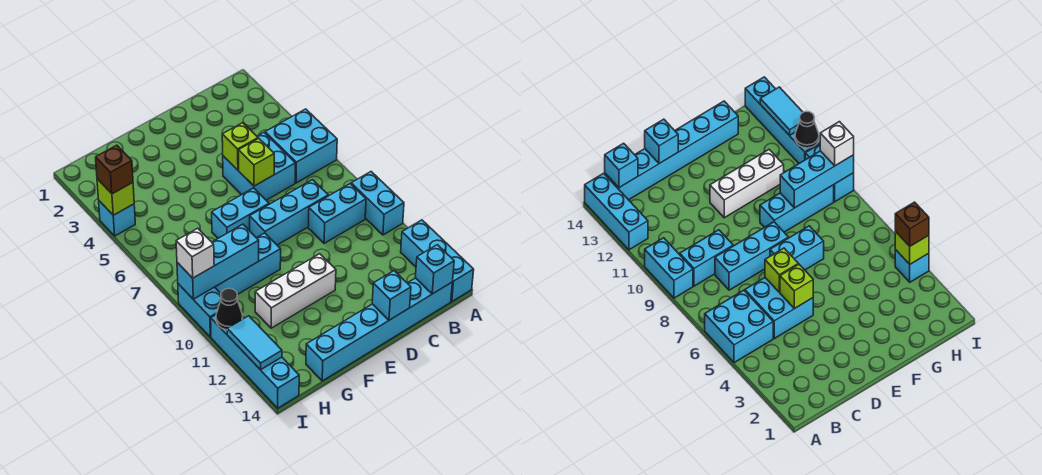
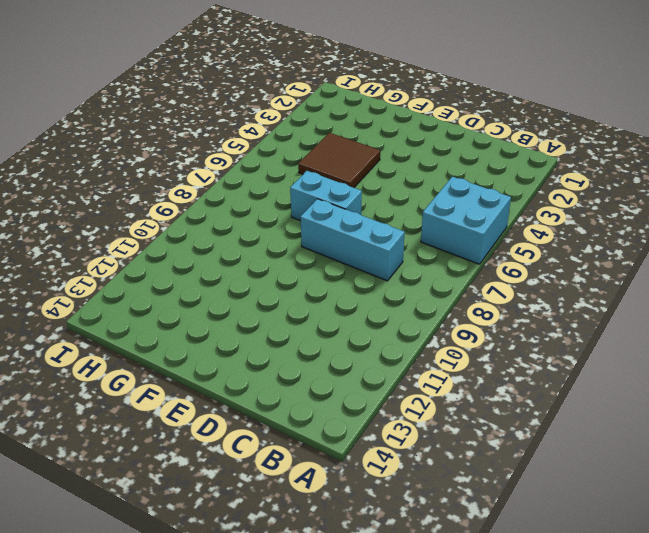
brown 2x2 tile [298,133,380,188] -> none
none -> cyan 1x2 brick [351,172,404,235]
none -> cyan 1x3 brick [401,220,474,302]
none -> cyan 1x2 brick [308,184,366,243]

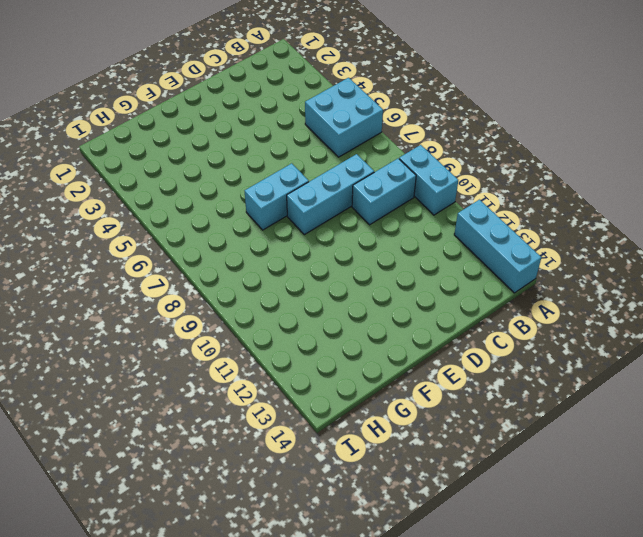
none -> cyan 1x6 brick [306,278,452,381]
none -> cyan 2x2 brick [223,133,295,200]
none -> white 1x3 brick [255,254,336,328]

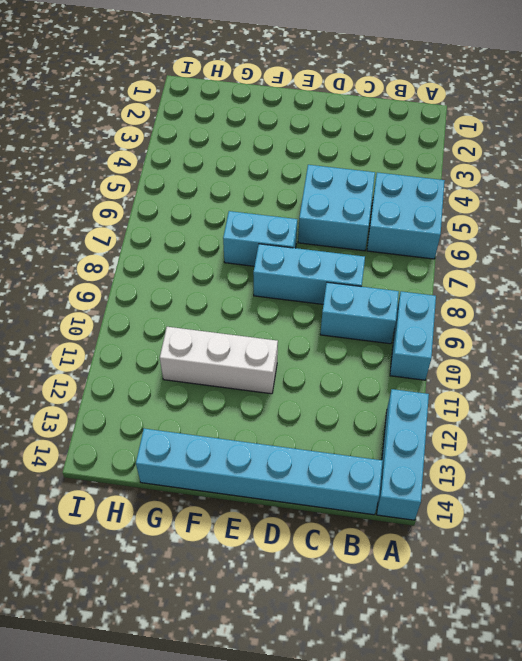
none -> cyan 1x3 brick [215,233,281,295]
none -> cyan 1x1 brick [99,201,135,236]
none -> cyan 1x2 brick [178,284,221,337]

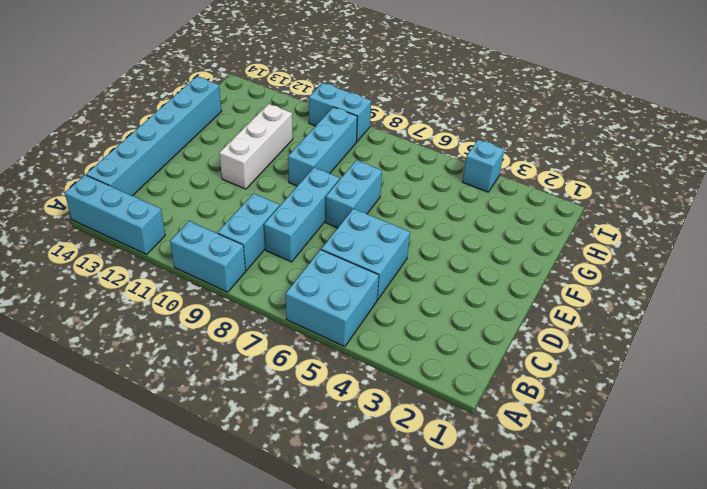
none -> cyan 1x4 brick [211,315,299,408]
none -> cyan 1x1 brick [415,245,454,294]
none -> lime 1x1 brick [222,123,258,170]

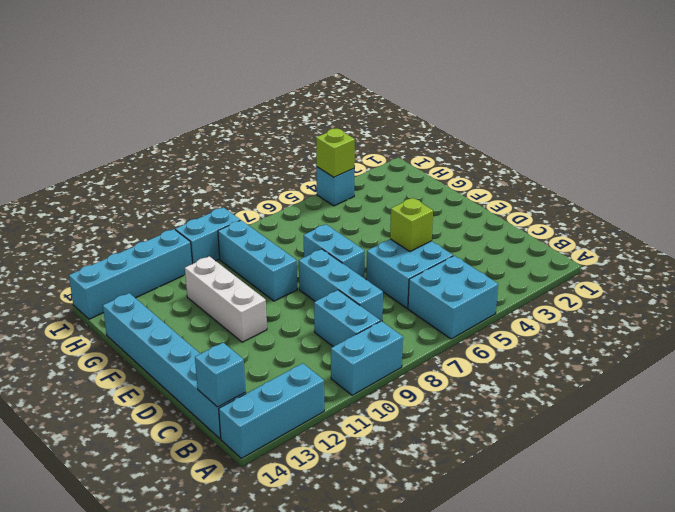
none -> lime 1x1 brick [238,139,274,186]
none -> cyan 1x1 brick [372,271,411,320]
none -> cyan 1x3 brick [177,224,259,299]

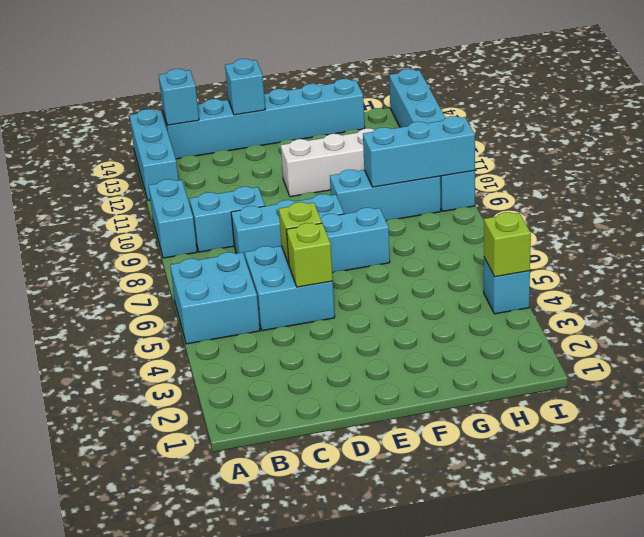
none -> black 1x1 cone [216,289,243,330]
none -> cyan 1x2 tile [227,316,282,370]
none -> brown 1x1 brick [96,145,133,194]

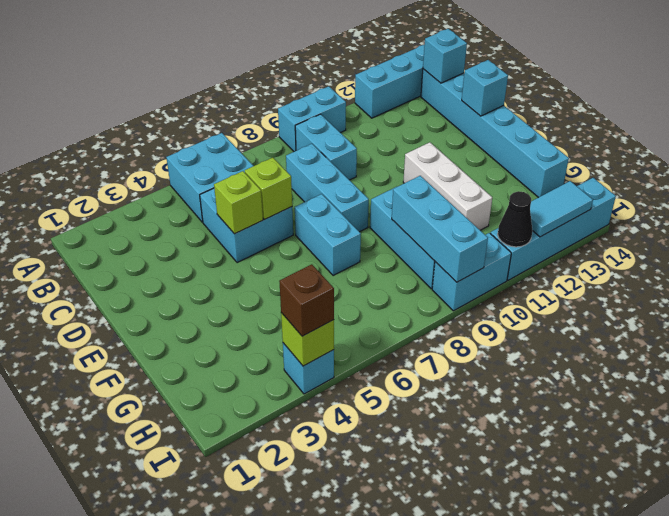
none -> white 1x1 brick [176,228,214,278]

